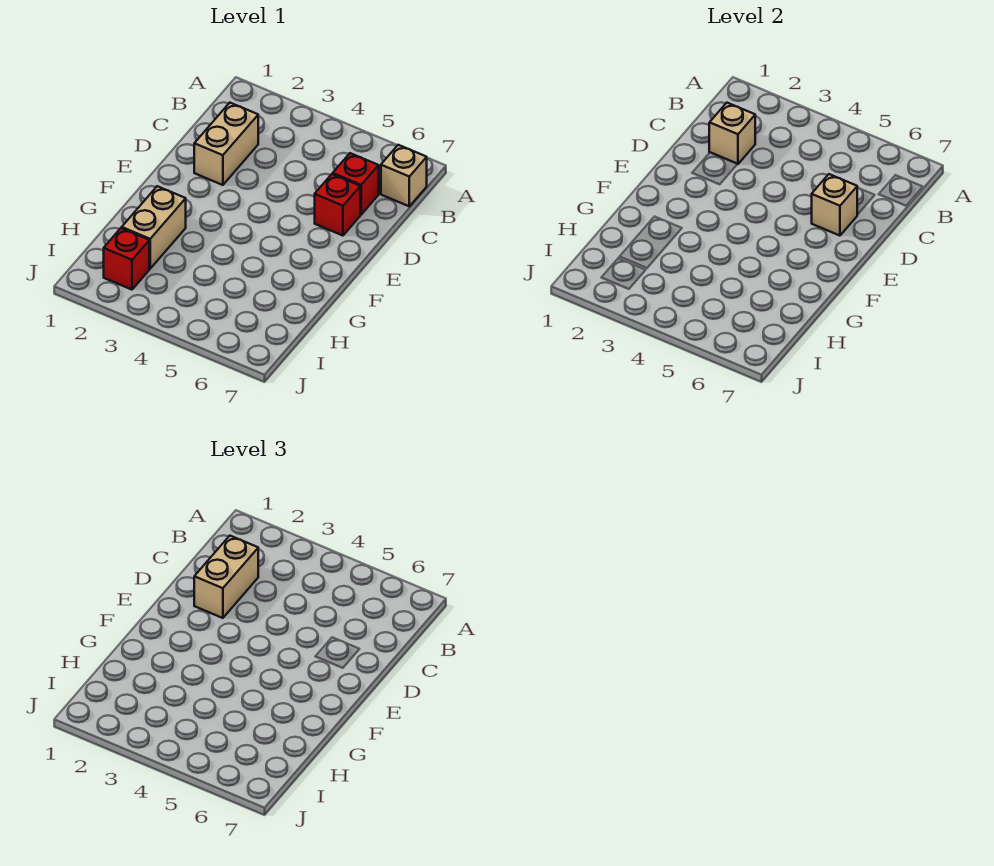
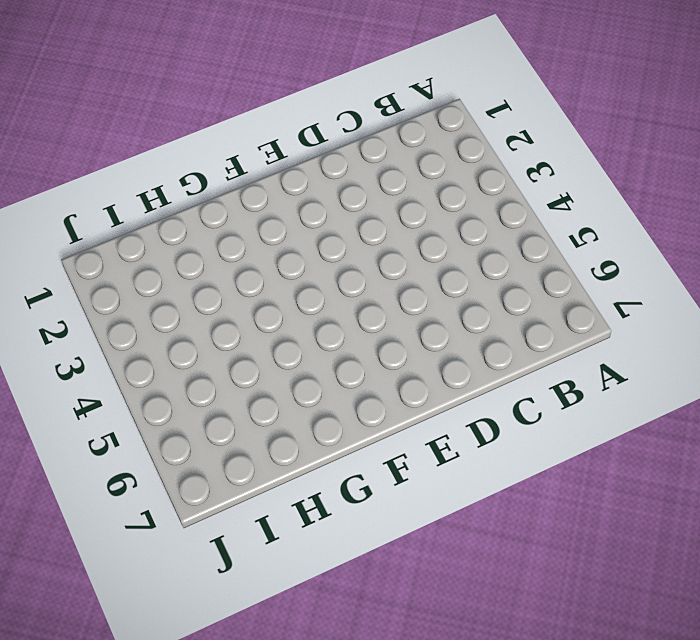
none -> tan 1x1 brick [381,145,427,206]
none -> tan 1x2 brick [194,103,258,185]

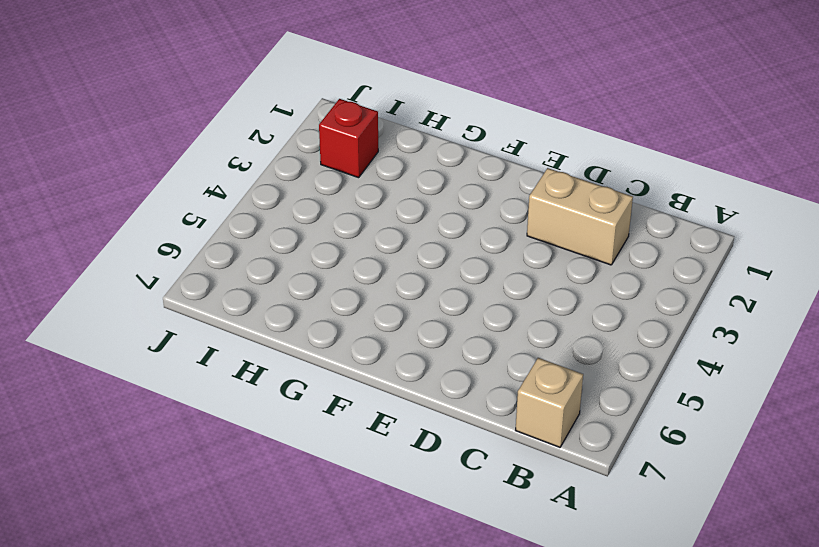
none -> red 1x1 brick [333,153,379,215]
none -> red 1x1 brick [315,174,360,236]

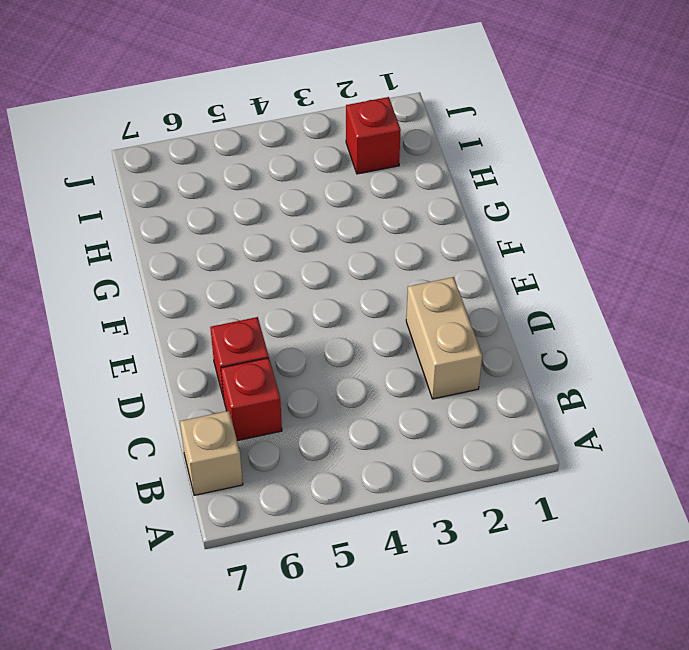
none -> tan 1x2 brick [122,186,186,269]
none -> tan 1x1 brick [709,103,755,164]

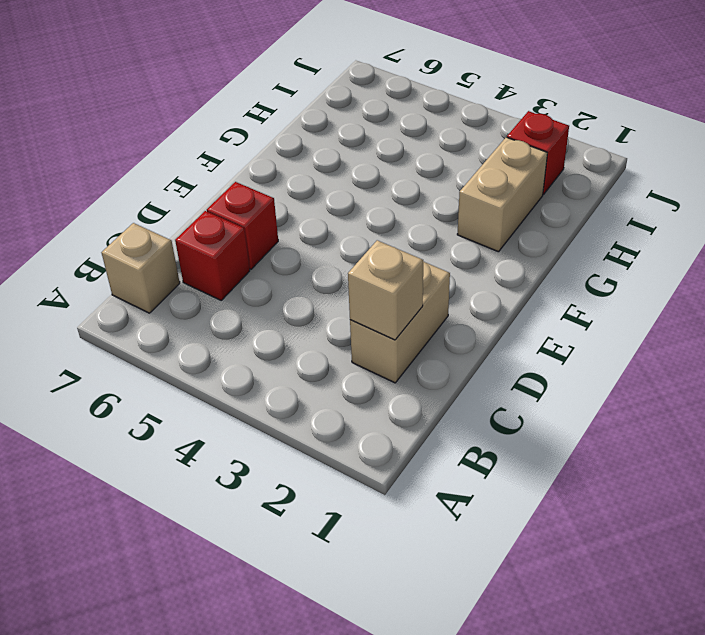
none -> tan 1x1 brick [812,174,857,236]
none -> tan 1x2 brick [194,536,258,618]

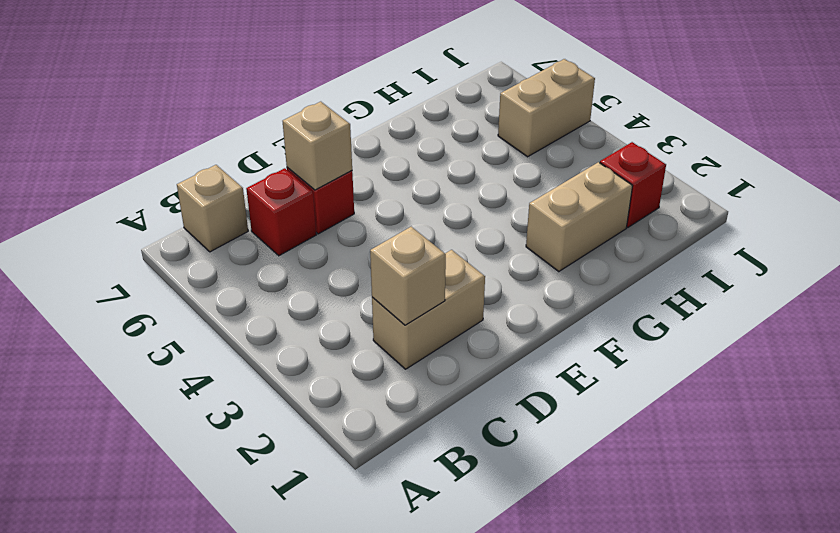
tan 1x2 brick [498,59,595,157] -> tan 1x2 brick moved to [194,536,258,618]

